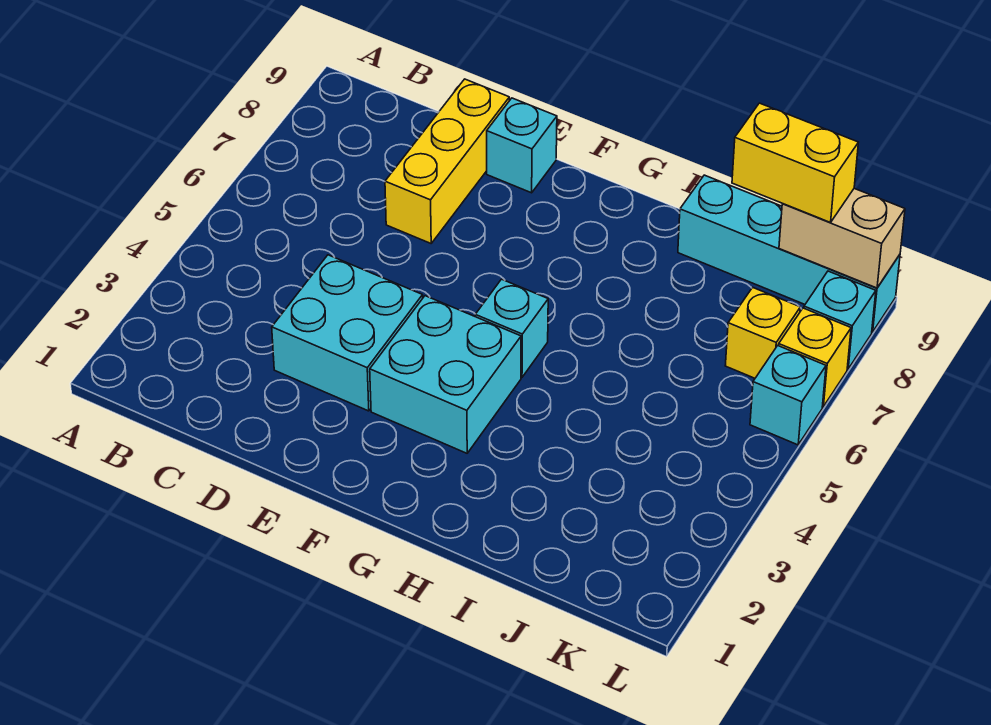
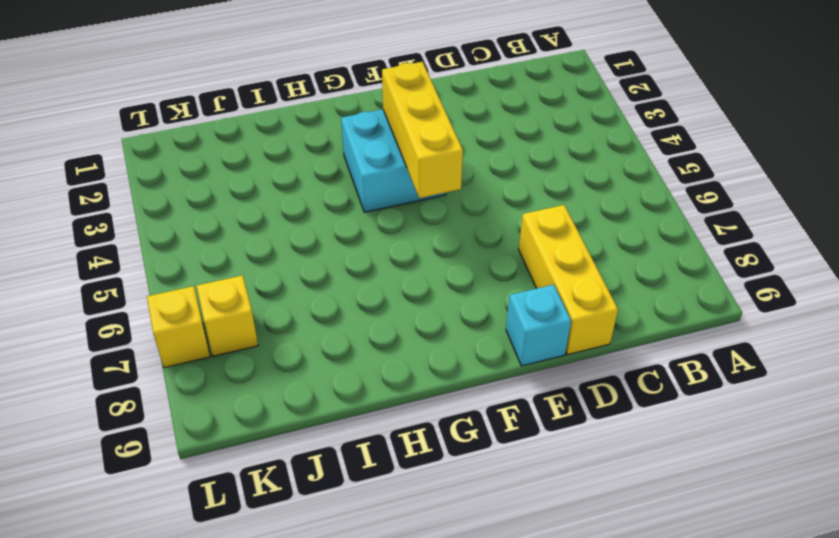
yellow 1x3 brick [382,62,463,198] -> none
none -> cyan 2x2 brick [272,255,423,411]
none -> cyan 1x1 brick [475,279,548,377]
none -> cyan 1x4 brick [678,175,900,332]

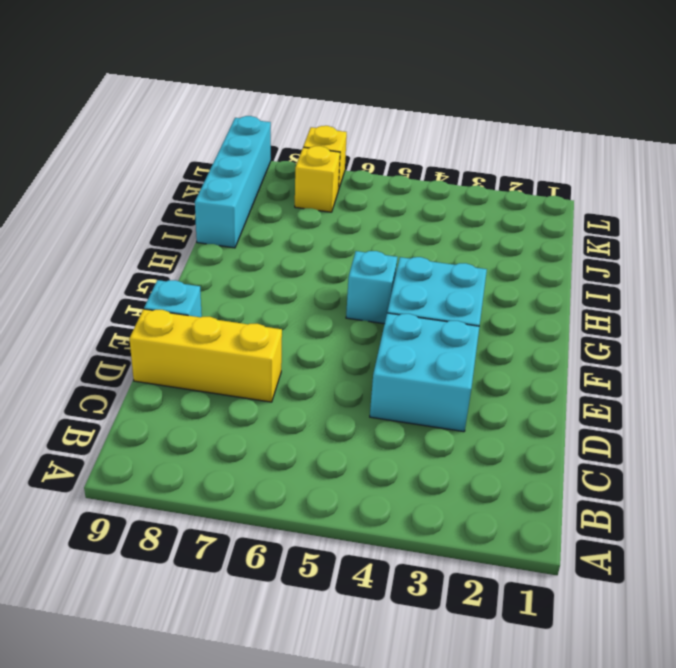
none -> cyan 1x1 brick [750,346,826,445]
none -> cyan 1x1 brick [804,271,876,369]
none -> tan 1x2 brick [779,189,905,288]

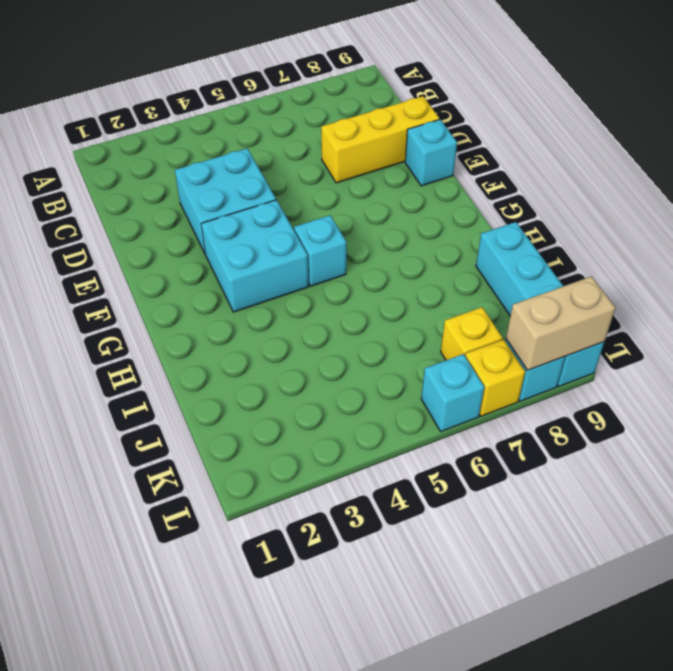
tan 1x2 brick [506,276,615,370] -> tan 1x2 brick turned to [779,189,905,288]
none -> yellow 1x2 brick [732,103,858,223]

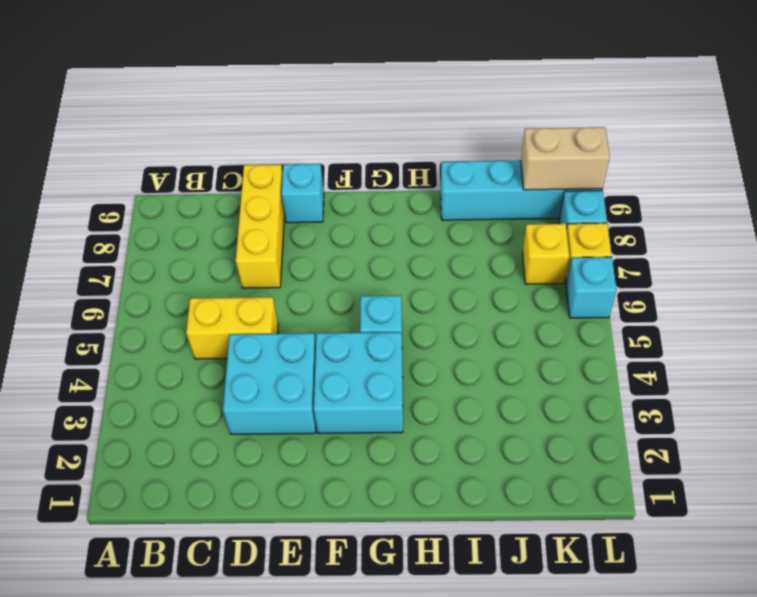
yellow 1x2 brick [186,297,278,359] -> yellow 1x2 brick moved to [732,103,858,223]

